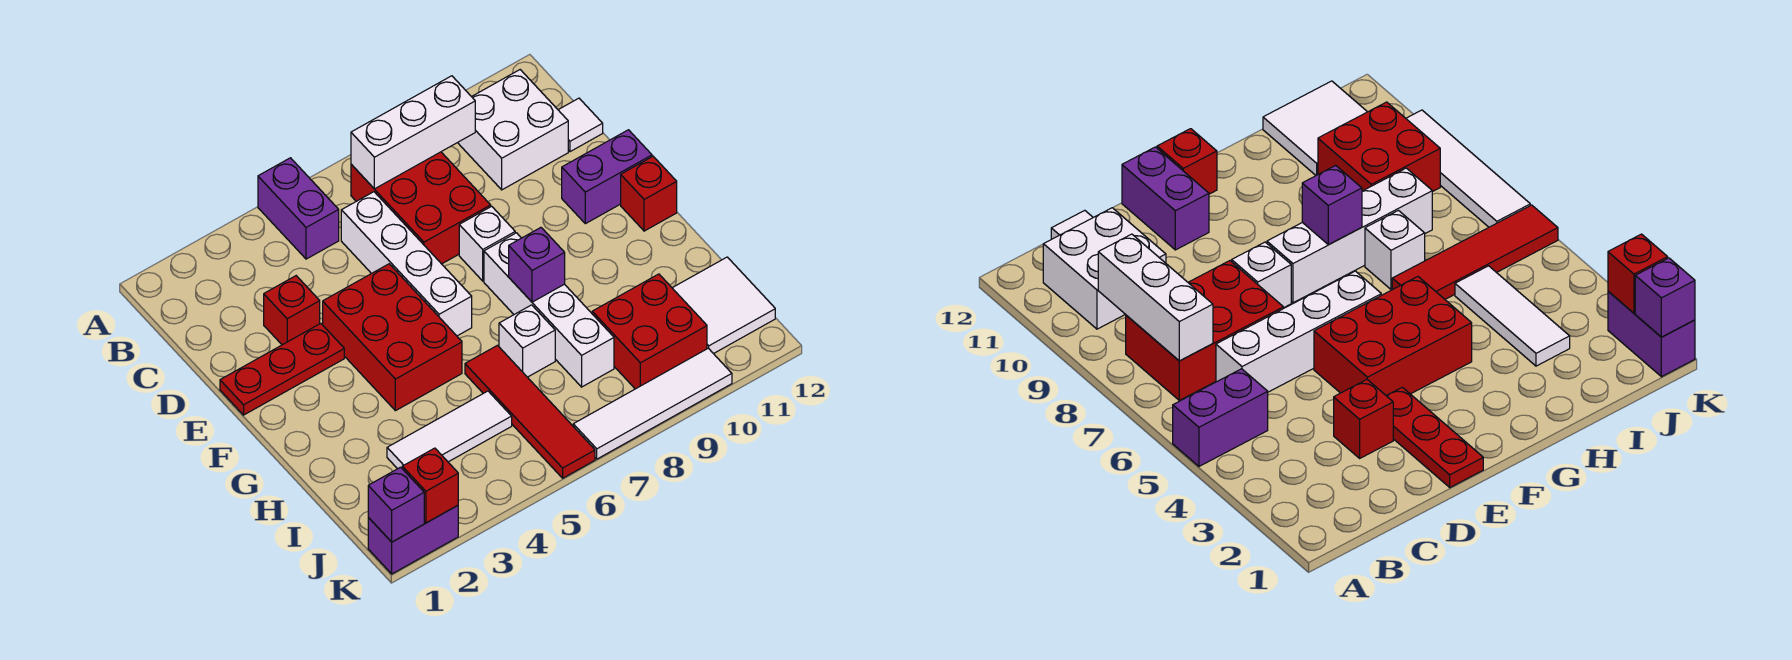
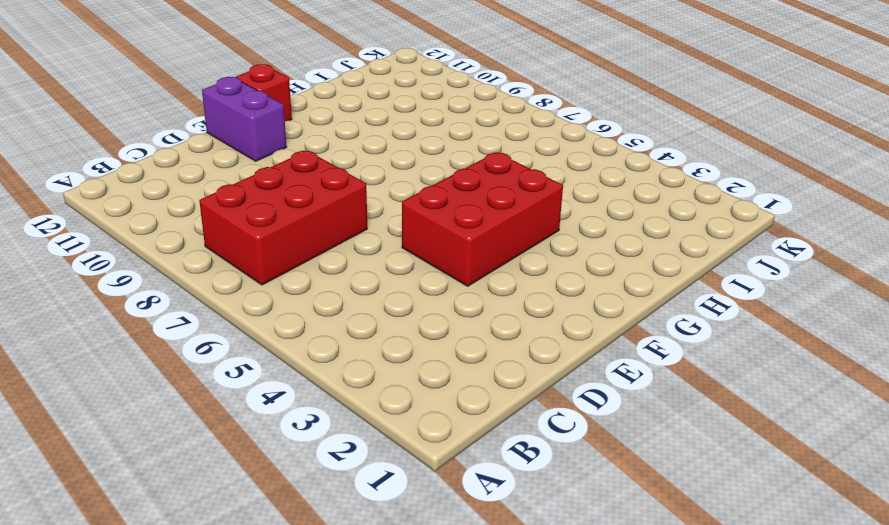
none -> purple 1x2 brick [258,158,339,259]
none -> white 2x2 brick [458,70,568,190]
none -> white 1x4 brick [341,192,472,336]

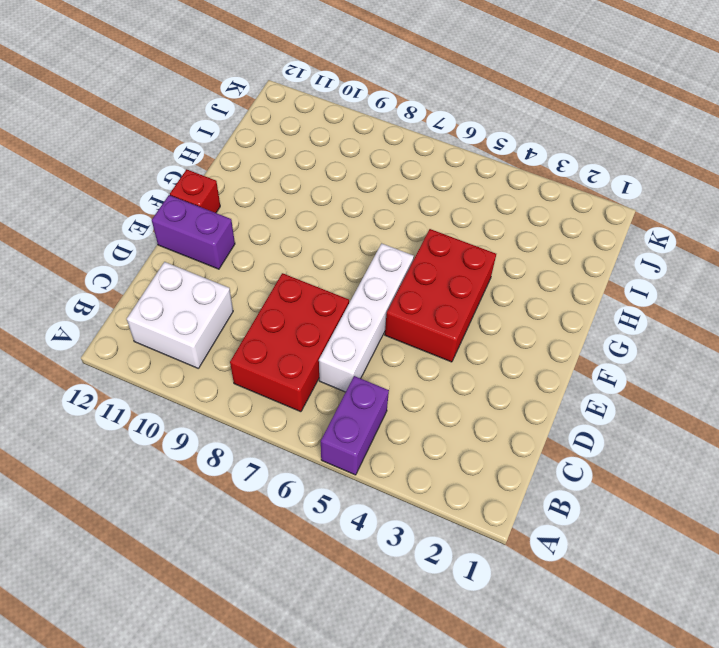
none -> white 1x1 tile [559,98,603,152]
none -> red 1x1 brick [264,276,320,345]
none -> red 1x3 plate [220,323,344,415]

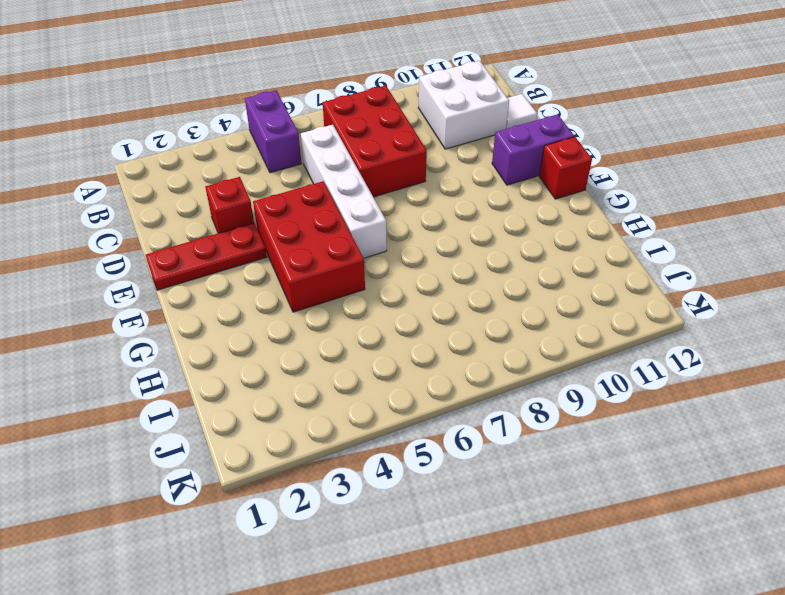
none -> white 1x1 brick [459,206,515,281]
none -> white 1x4 brick [484,233,614,387]
none -> red 1x4 tile [465,345,595,478]

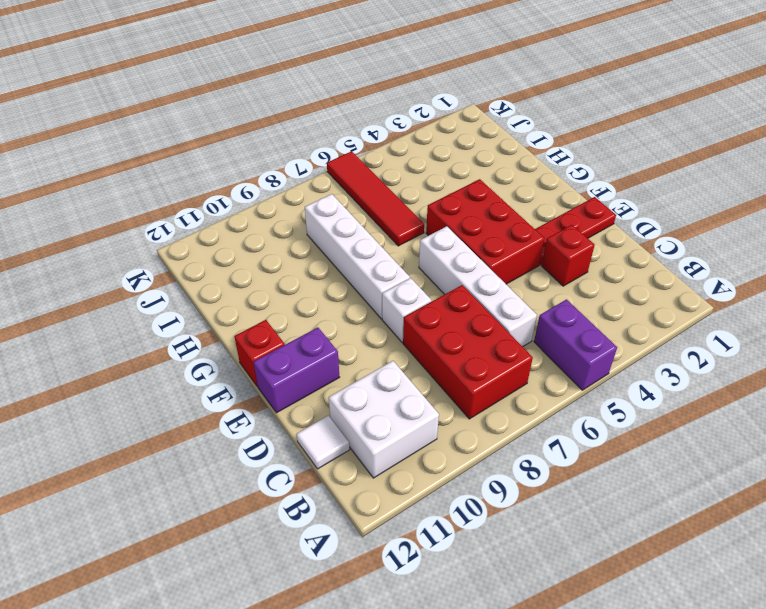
none -> white 1x1 brick [499,305,555,377]
none -> white 1x3 tile [387,391,512,469]
none -> red 2x2 brick [592,274,707,389]

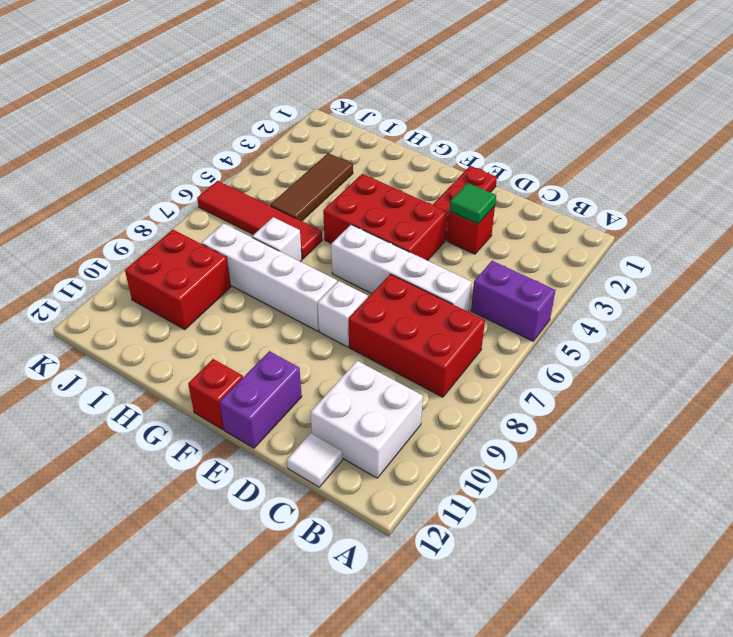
green 1x1 tile [450,183,496,224] -> none
brown 1x3 tile [270,153,353,221] -> white 1x3 tile [387,391,512,469]
none -> white 2x2 tile [673,257,775,354]
none -> purple 1x2 brick [368,506,458,574]
none -> white 1x4 tile [573,348,732,459]

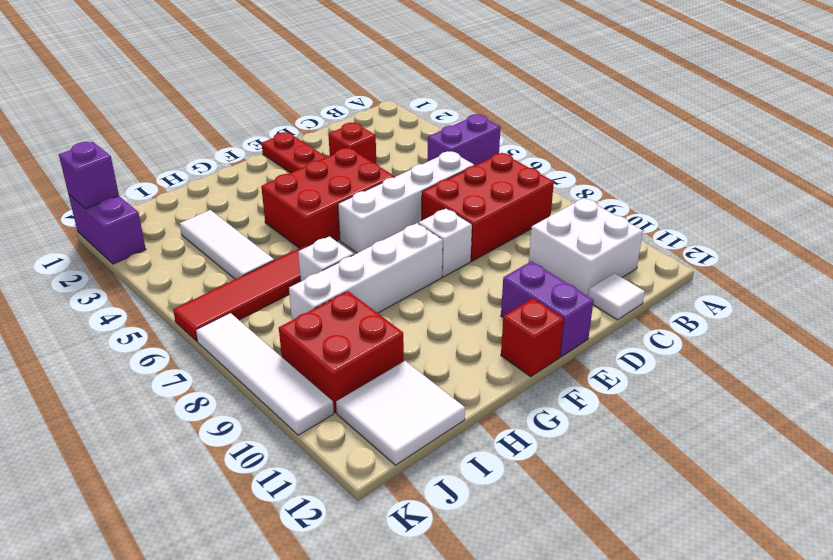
none -> white 1x3 brick [351,76,475,189]
none -> purple 1x1 brick [509,228,565,302]
none -> red 1x1 brick [402,448,458,523]

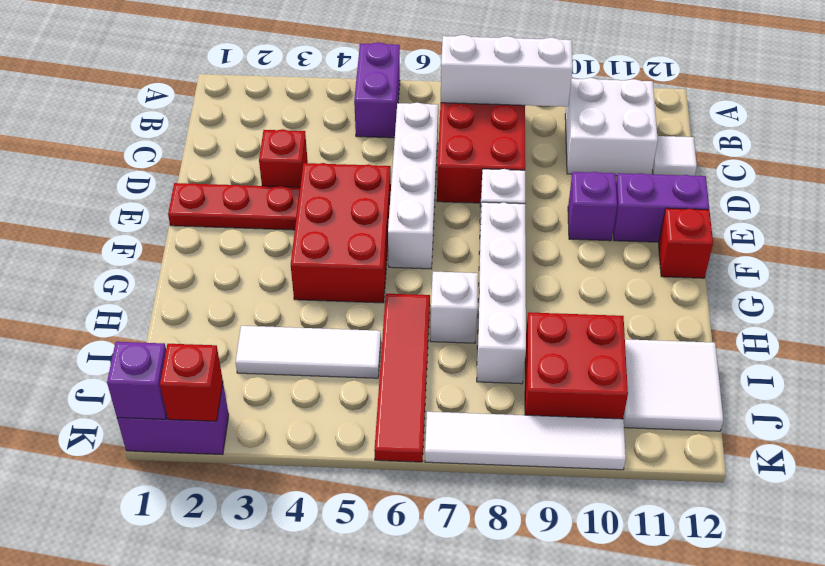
purple 1x1 brick [568,172,617,241] -> purple 1x1 brick moved to [509,228,565,302]

